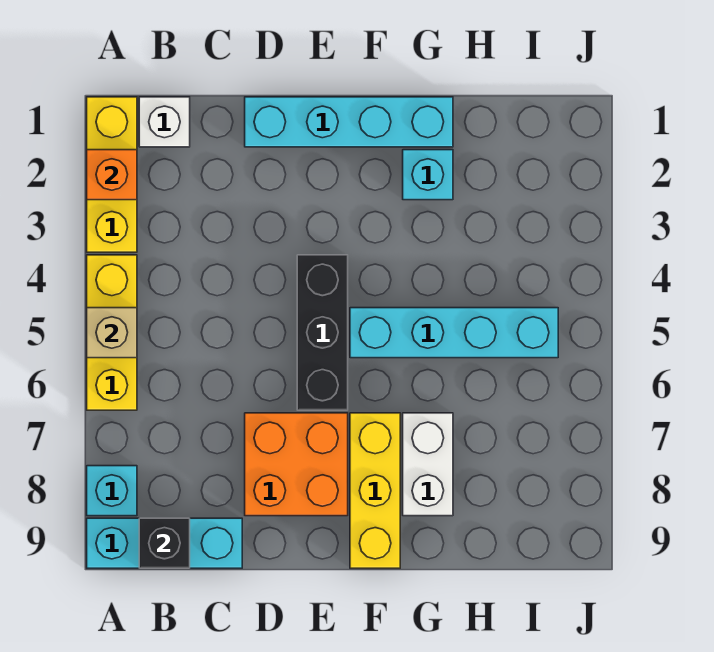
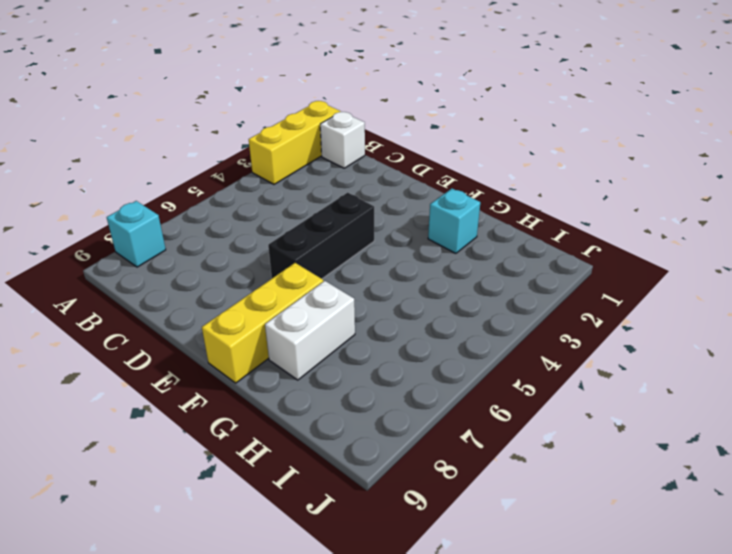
none -> yellow 1x3 brick [87,255,137,410]
none -> cyan 1x3 brick [87,518,242,568]
none -> cyan 1x4 brick [245,97,453,147]

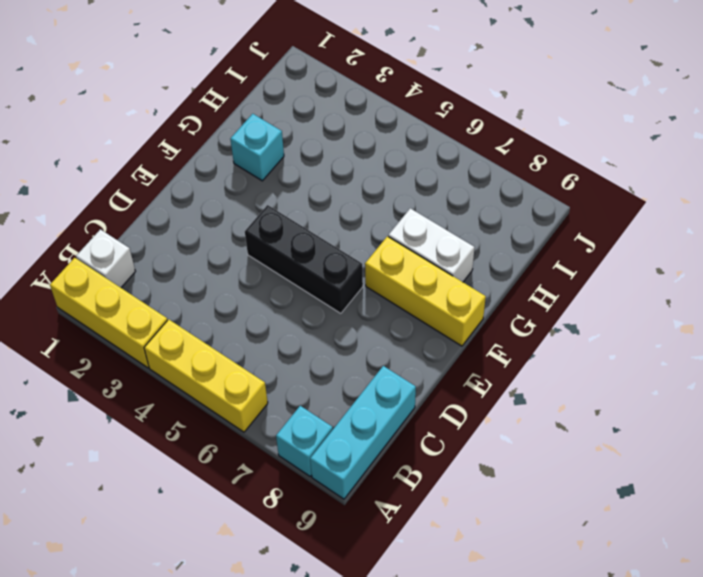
none -> cyan 1x4 brick [245,97,453,147]
none -> orange 2x2 brick [245,413,348,516]
none -> cyan 1x4 brick [350,308,558,358]

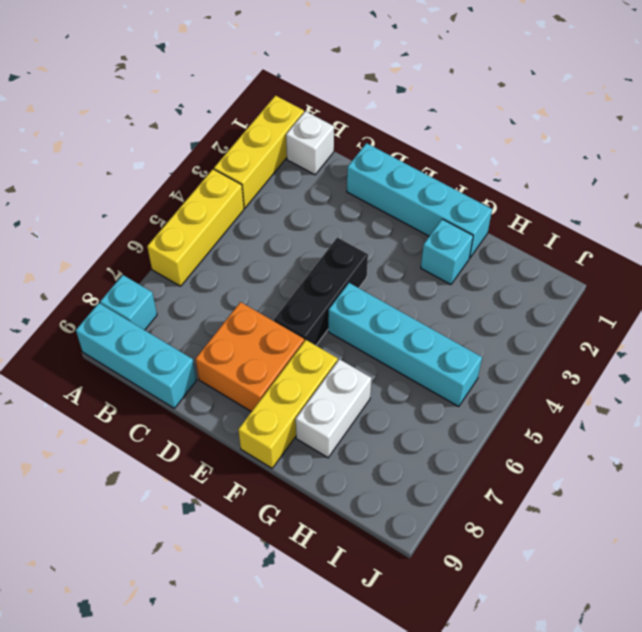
none -> orange 1x1 brick [87,150,137,200]
none -> tan 1x1 brick [87,308,137,358]
none -> black 1x1 brick [139,518,190,568]

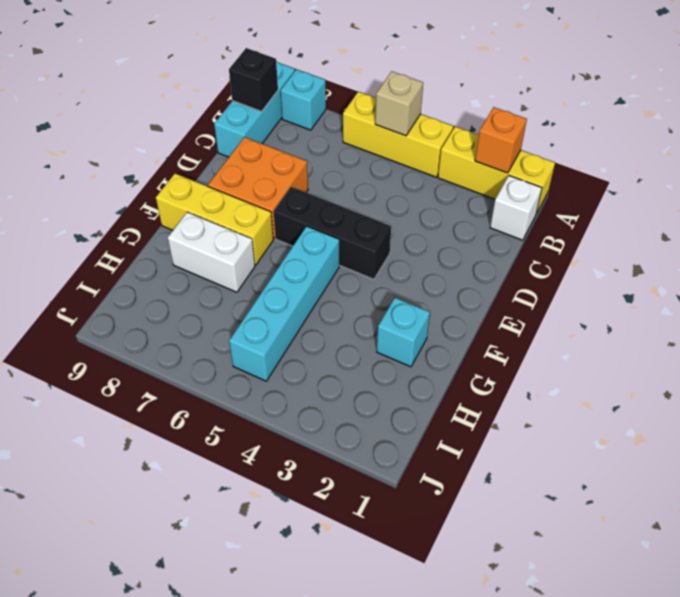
none -> cyan 1x4 brick [245,97,453,147]

